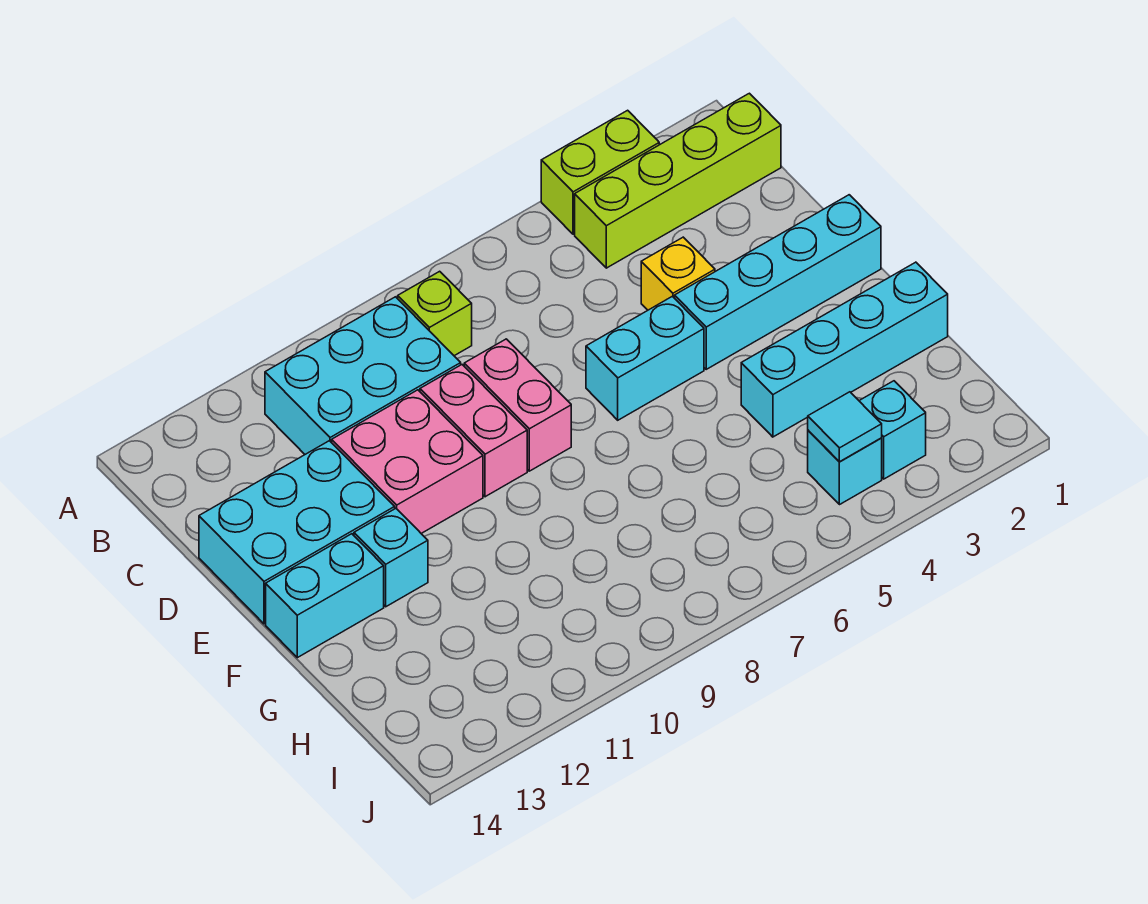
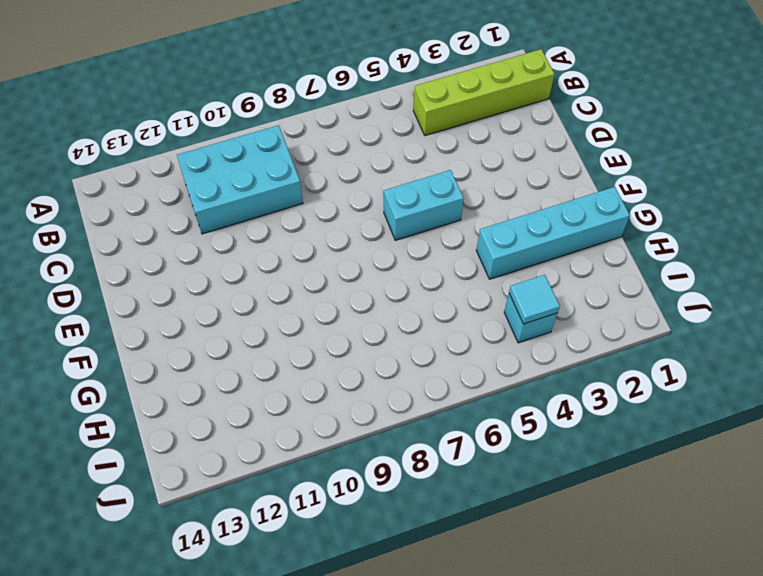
none -> lime 1x2 brick [541,110,659,234]
none -> lime 1x1 brick [398,271,472,356]
none -> yellow 1x1 brick [641,237,715,310]

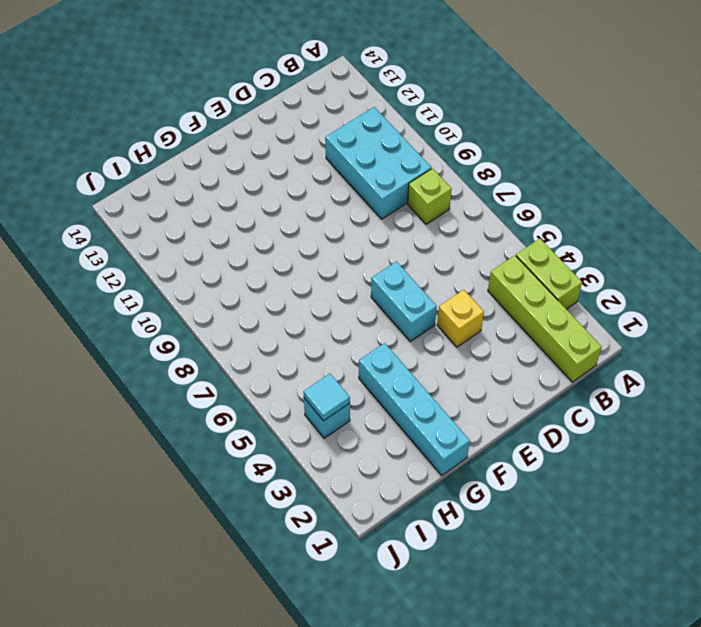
none -> pink 1x2 brick [464,339,571,471]
none -> pink 1x2 brick [420,365,527,497]
none -> pink 2x2 brick [332,390,483,533]

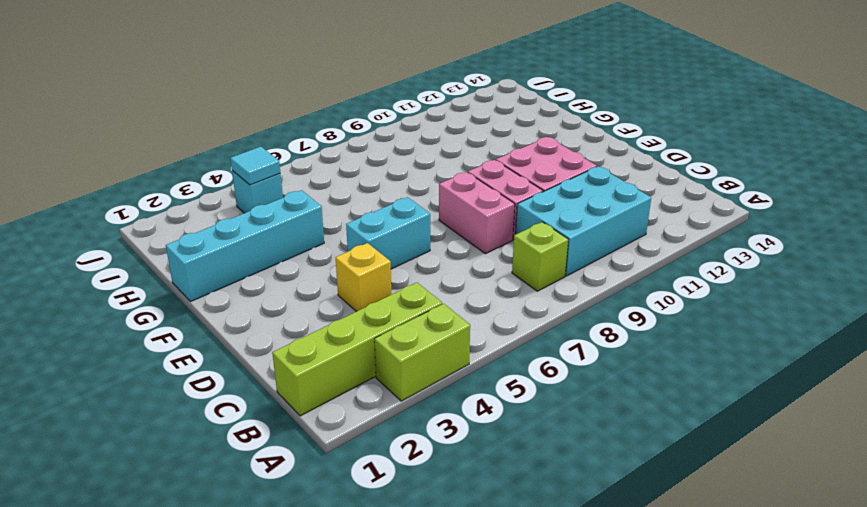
none -> cyan 2x3 brick [199,441,395,624]
none -> cyan 1x4 brick [675,195,881,369]
none -> cyan 1x1 brick [354,508,428,607]

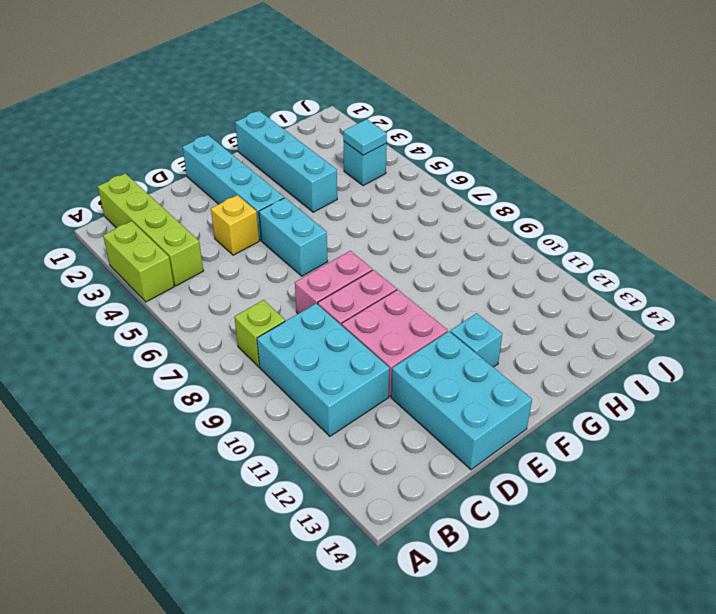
none -> cyan 1x2 brick [266,534,384,658]
none -> cyan 1x1 brick [859,381,926,479]

